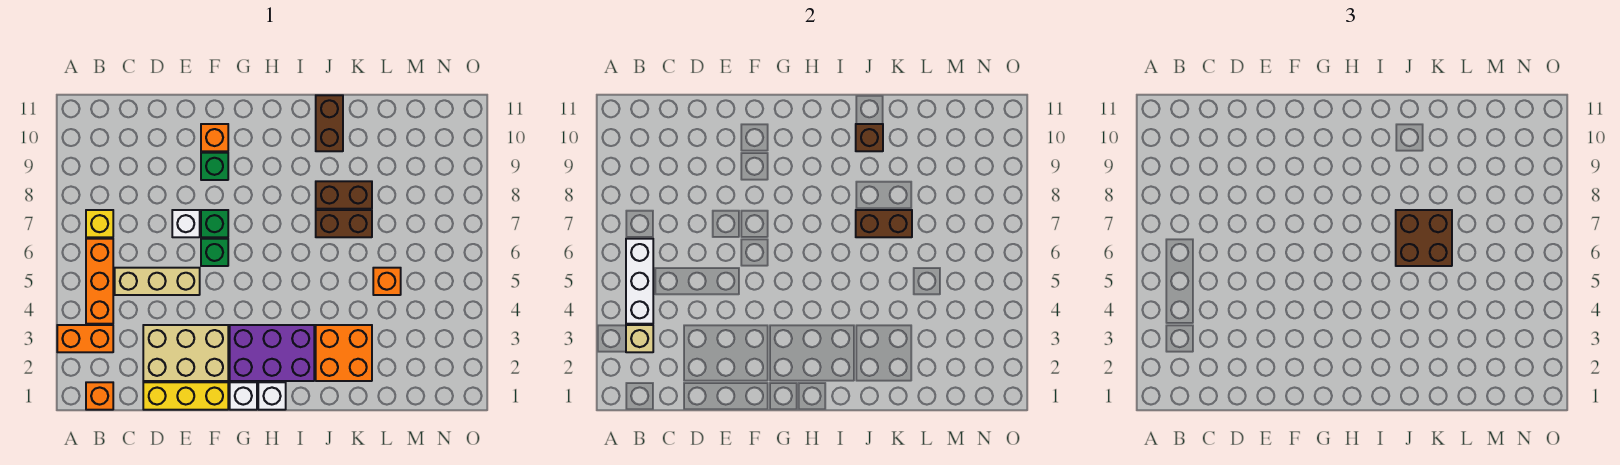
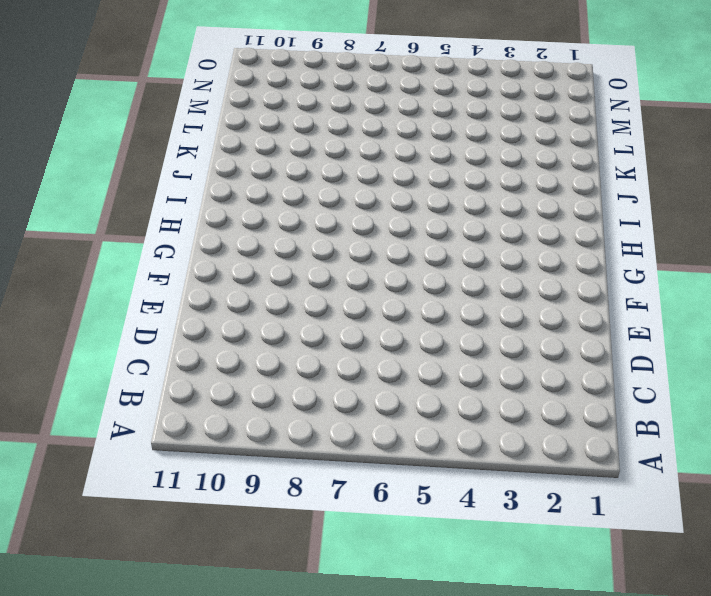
none -> orange 1x2 brick [57,325,113,352]
none -> orange 1x1 brick [86,382,113,410]
none -> orange 1x3 brick [86,239,113,324]

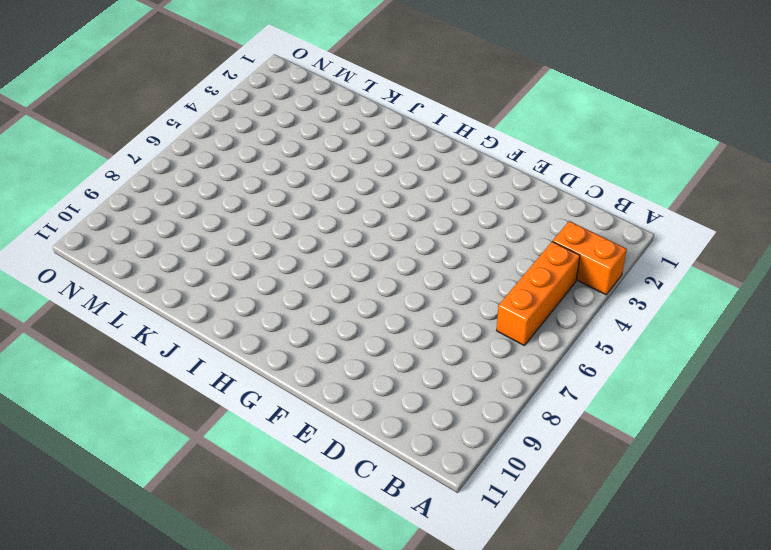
none -> orange 1x1 brick [86,382,113,410]
none -> yellow 1x1 brick [86,210,113,237]
none -> tan 1x3 brick [115,268,200,295]

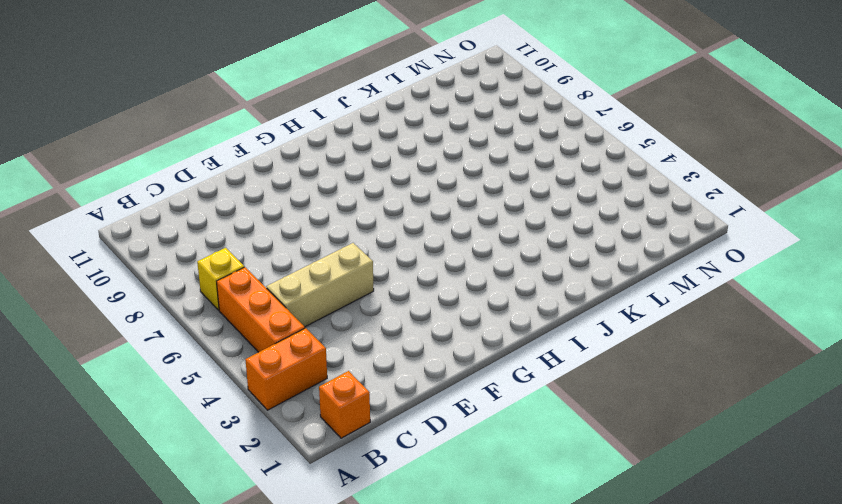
none -> yellow 1x3 brick [143,382,228,410]
none -> tan 2x3 brick [143,325,228,381]
none -> white 1x1 brick [172,210,200,237]

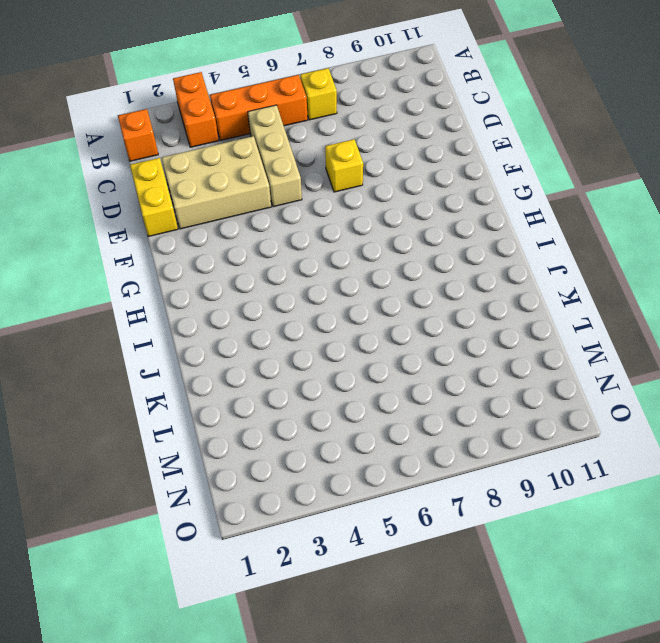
yellow 1x2 brick [130,158,178,237] -> yellow 1x3 brick [143,382,228,410]
tan 2x3 brick [162,136,271,229] -> tan 2x3 brick turned to [143,325,228,381]
yellow 1x1 brick [325,139,363,192] -> white 1x1 brick [172,210,200,237]
none -> green 1x1 brick [201,239,228,266]
none -> green 1x1 brick [201,210,228,237]
none -> green 1x1 brick [201,153,228,180]

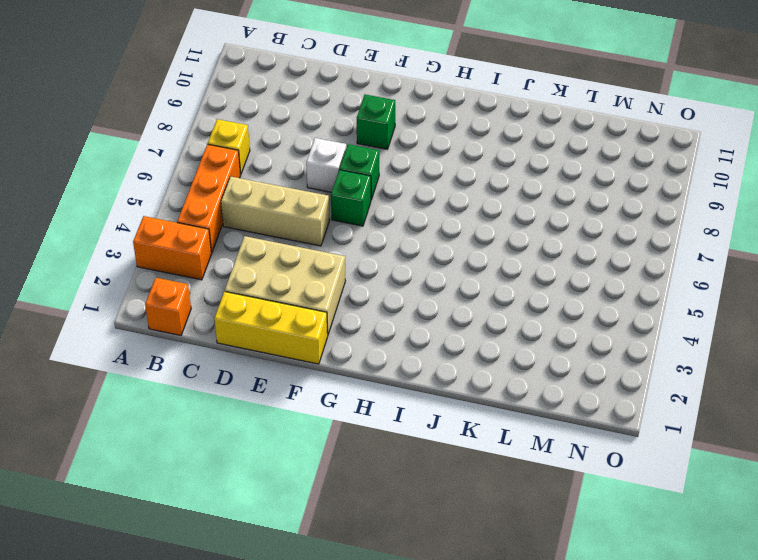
none -> orange 1x1 brick [201,124,228,151]
none -> white 1x1 brick [230,382,257,410]
none -> purple 2x3 brick [230,325,314,381]

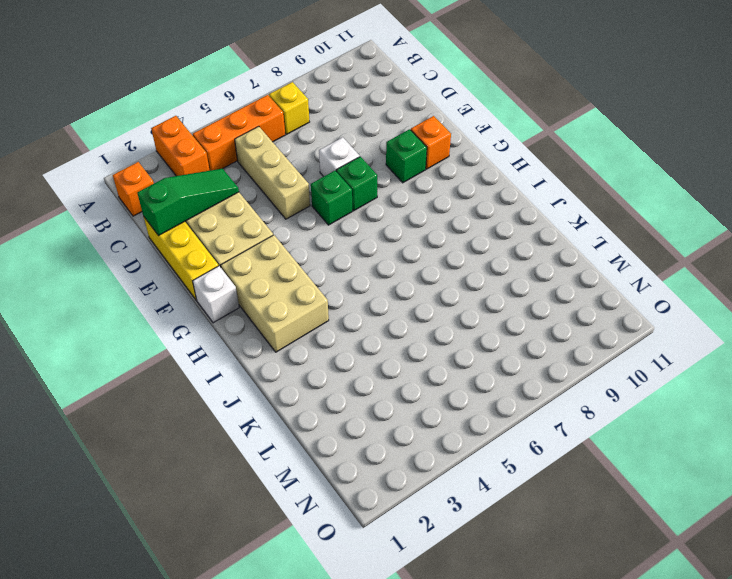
green 1x3 slope [137,169,239,236] -> none
tan 2x3 brick [221,235,329,352] -> purple 2x3 brick [230,325,314,381]
none -> white 1x1 brick [258,382,286,410]
none -> orange 2x2 brick [316,325,372,381]
none -> brown 1x2 brick [316,210,372,237]

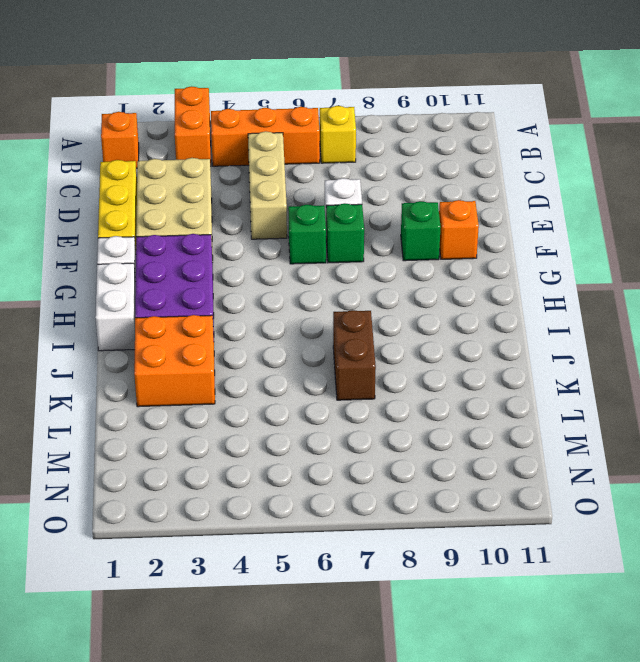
white 1x2 brick [95,263,136,351] -> white 1x1 brick [258,382,286,410]
none -> brown 1x2 brick [316,181,372,209]
none -> brown 1x2 brick [316,95,343,151]
none -> orange 1x1 brick [373,268,401,295]

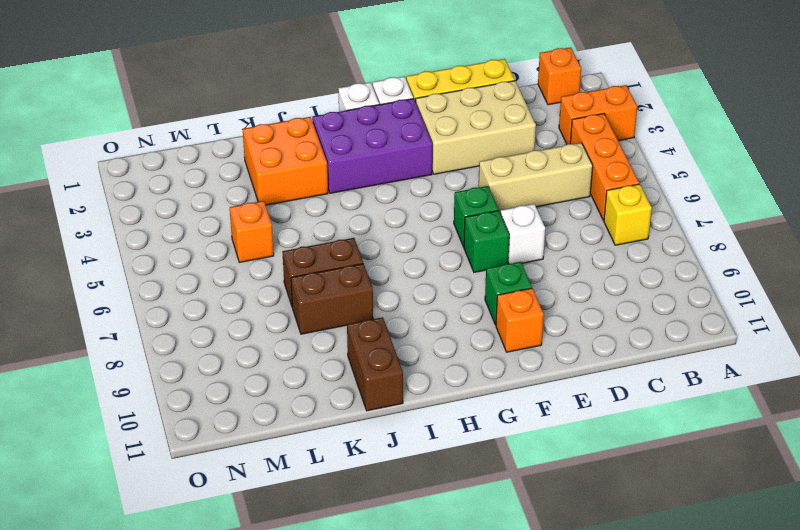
none -> tan 1x1 brick [626,325,653,352]
none -> white 1x3 brick [626,239,653,324]
none -> brown 1x2 brick [856,210,912,237]

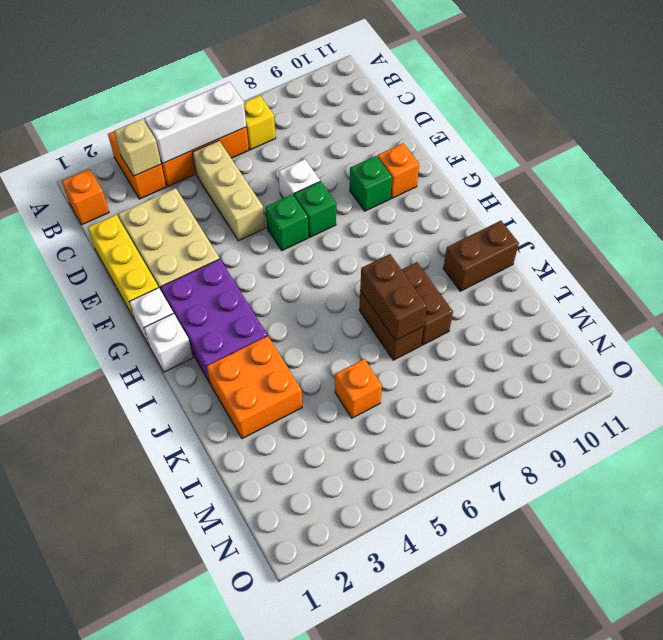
none -> brown 1x1 brick [856,124,883,151]
none -> brown 2x2 brick [1396,210,1452,266]

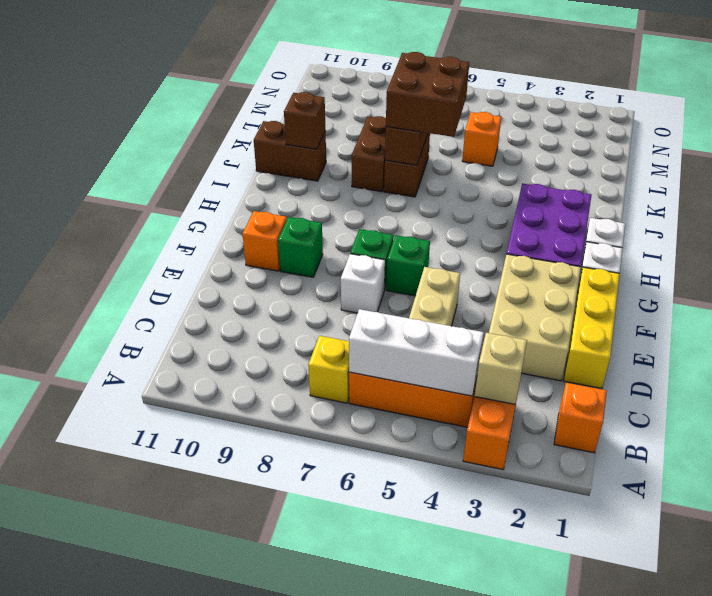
none -> orange 2x2 brick [316,325,372,381]

